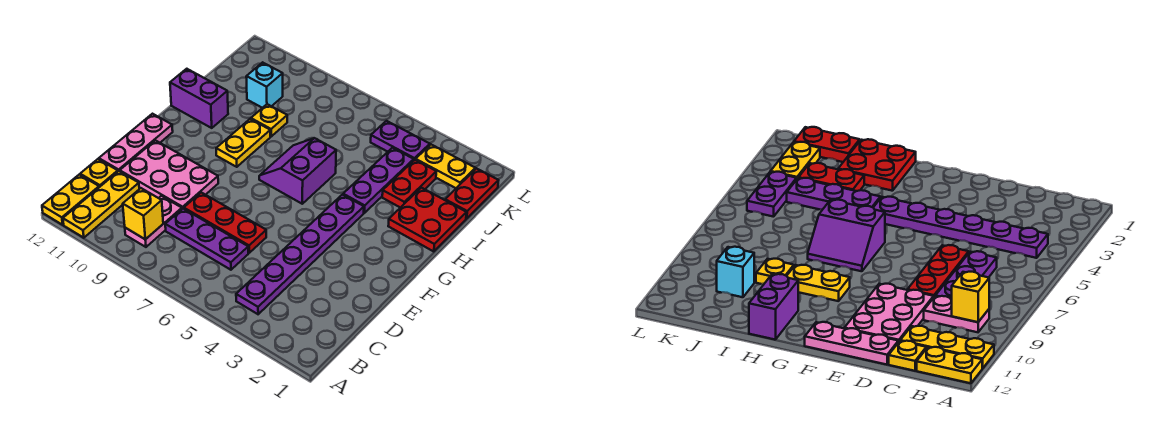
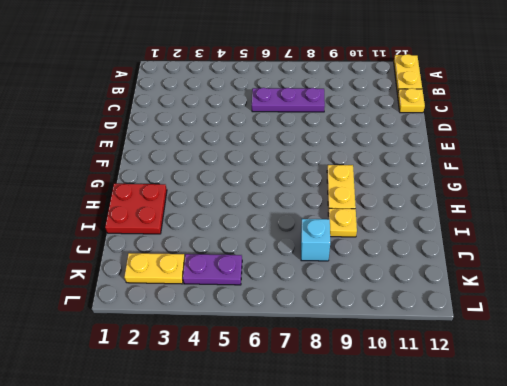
cyan 1x1 brick [301,219,330,261] -> cyan 1x1 brick moved to [246,62,283,108]
none -> yellow 1x3 plate [63,171,139,238]
none -> purple 1x6 plate [236,195,364,314]
none -> pink 1x2 plate [125,196,182,247]

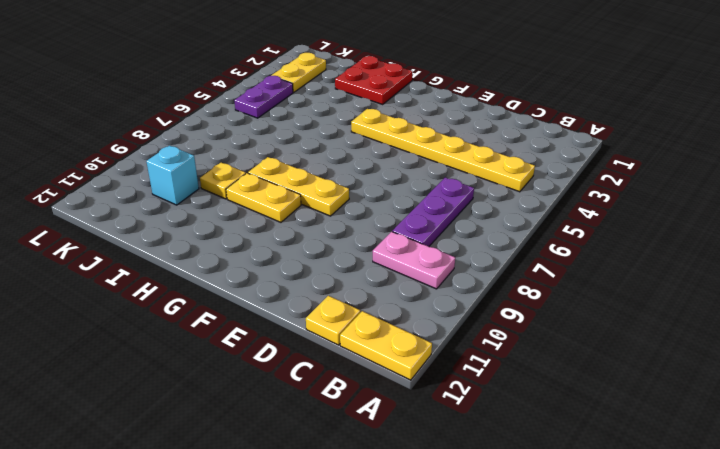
yellow 1x6 plate [351,109,535,192] -> purple 1x6 plate [236,195,364,314]
yellow 1x3 plate [248,157,349,216] -> yellow 1x3 plate moved to [63,171,139,238]
none -> red 1x3 plate [184,192,266,253]
none -> pink 2x3 plate [120,140,218,209]
none -> pink 1x3 plate [99,114,173,171]

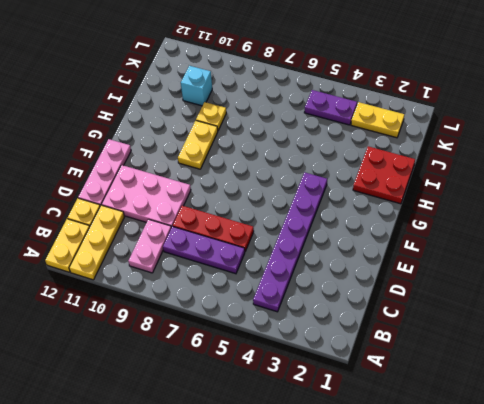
none -> purple 2x2 slope [259,138,336,204]
none -> purple 1x3 plate [343,148,414,213]
none -> purple 1x2 brick [170,69,228,128]

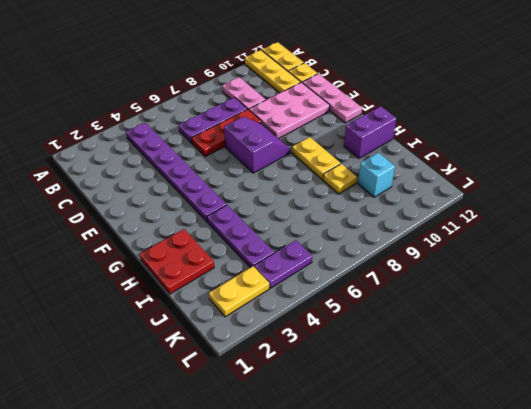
purple 2x2 slope [224,117,291,173] -> purple 2x2 slope moved to [259,138,336,204]
none -> red 1x2 plate [382,160,436,208]
none -> red 1x2 plate [445,168,499,219]
none -> yellow 1x1 brick [123,188,163,239]

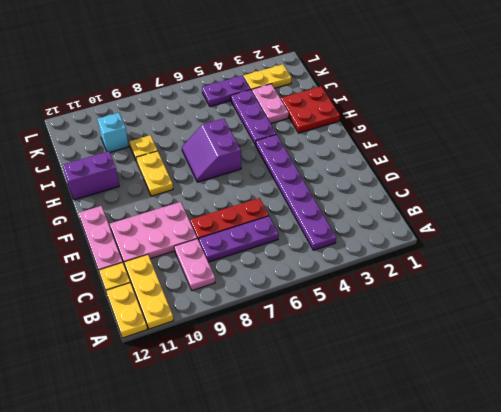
pink 1x2 plate [251,84,289,124] -> red 1x2 plate [382,160,436,208]
none -> red 1x2 plate [445,168,499,219]
none -> yellow 1x1 brick [123,188,163,239]

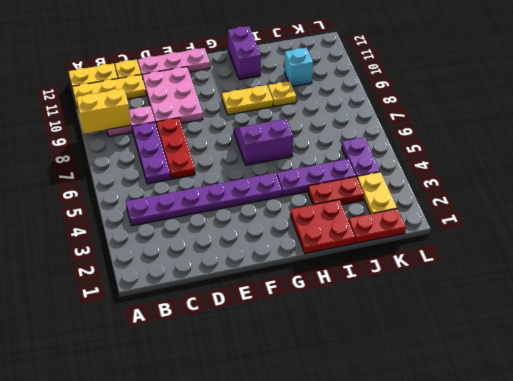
yellow 1x2 brick [77,89,131,134] -> yellow 1x1 brick [123,188,163,239]

